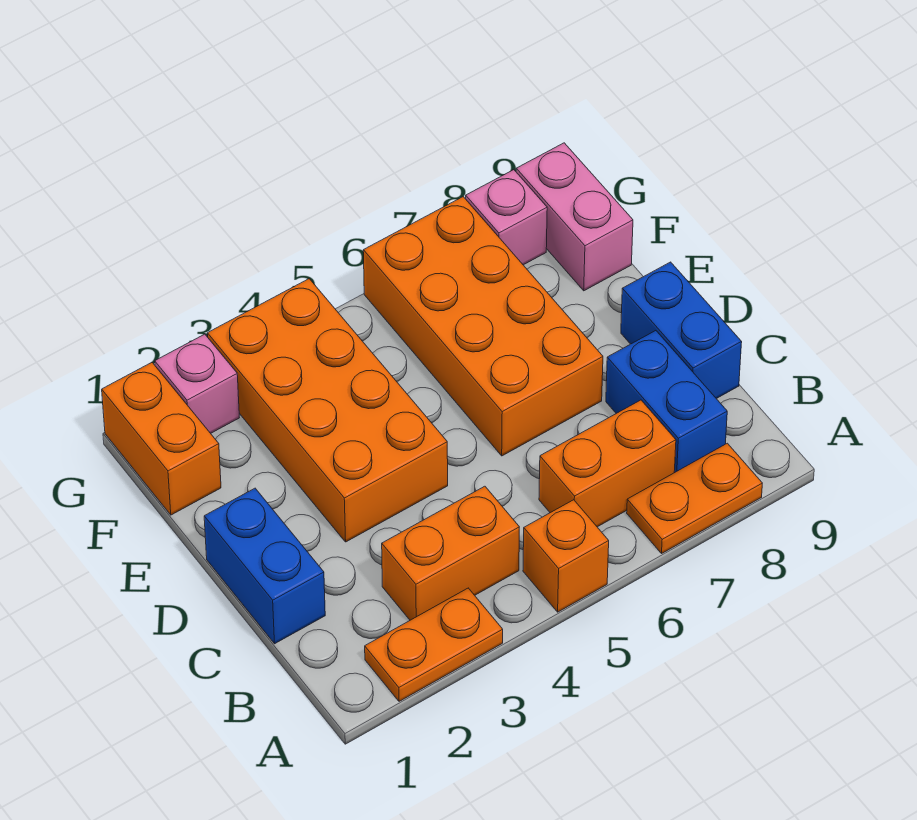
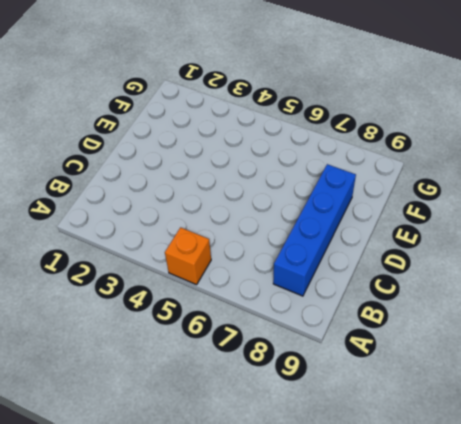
blue 1x4 brick [273,164,356,296] -> blue 1x2 brick [606,331,727,473]
none -> orange 1x2 plate [365,588,503,701]
none -> orange 1x2 plate [627,443,762,553]
none -> orange 1x2 brick [382,486,519,620]

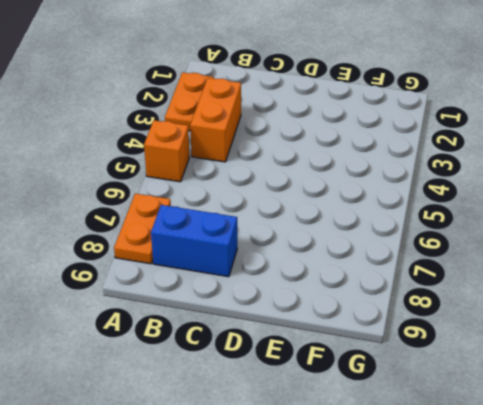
none -> orange 1x2 brick [539,400,676,527]
none -> blue 1x2 brick [204,488,325,644]
none -> blue 1x2 brick [621,262,742,399]

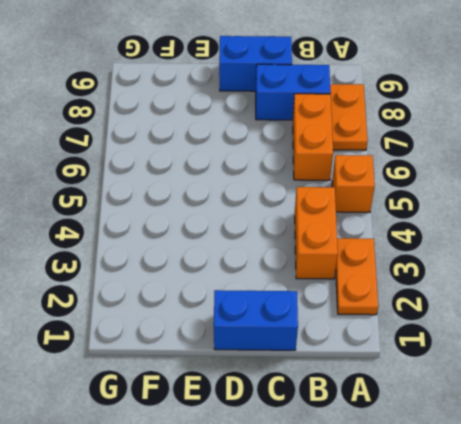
none -> orange 2x4 brick [207,279,448,542]
none -> orange 2x4 brick [363,197,603,456]
none -> orange 1x2 brick [102,363,221,515]

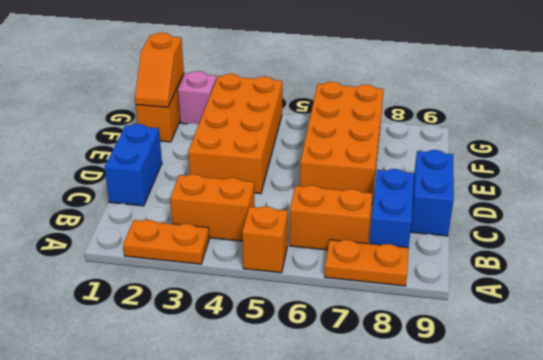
orange 1x2 slope [135,33,184,107] -> none
none -> pink 1x2 brick [516,143,633,291]
none -> pink 1x1 brick [466,170,547,265]

